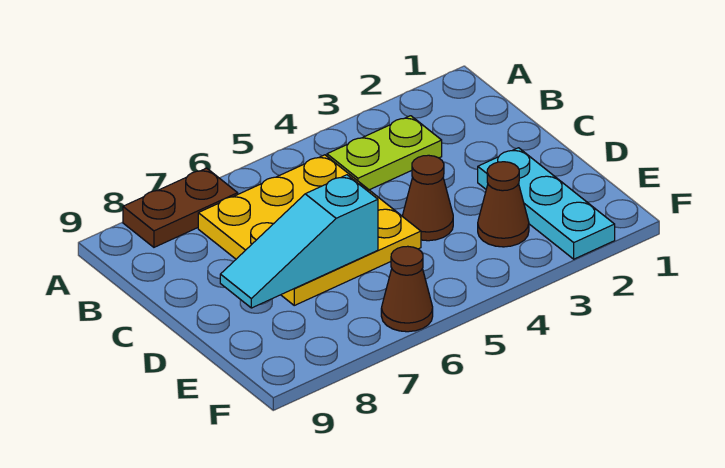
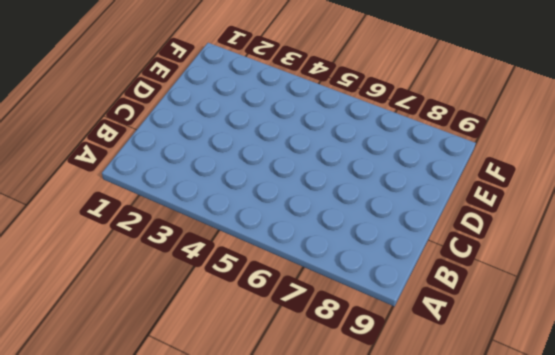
none -> brown 1x2 plate [123,168,238,247]
none -> lime 1x2 plate [327,116,442,190]

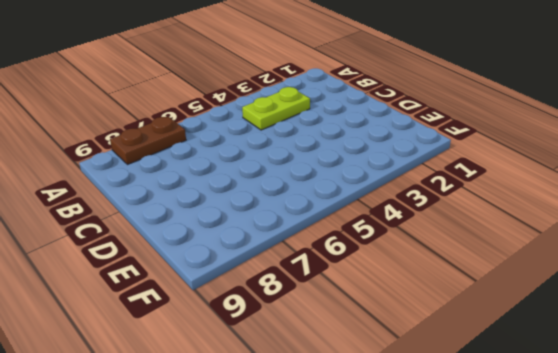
none -> yellow 3x3 plate [198,155,421,305]
none -> cyan 1x3 plate [478,148,615,259]

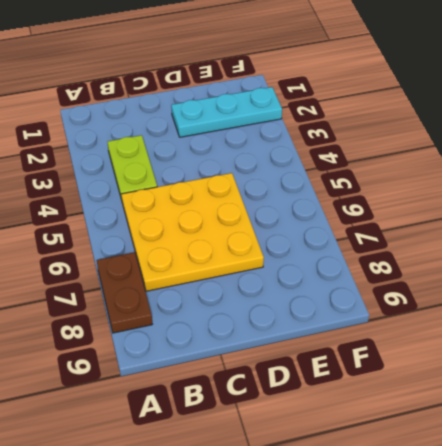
none -> brown 1x1 cone [402,155,453,241]
none -> brown 1x1 cone [478,162,529,247]

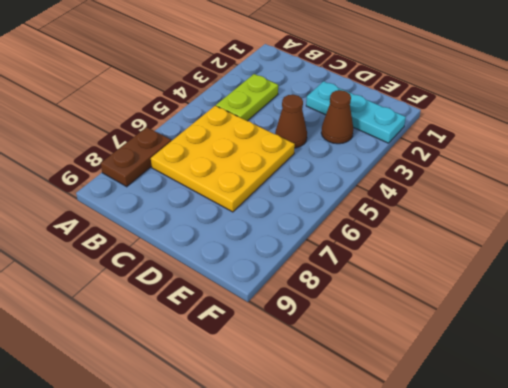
none -> brown 1x1 cone [381,246,433,332]
none -> cyan 1x3 slope [220,175,378,308]

